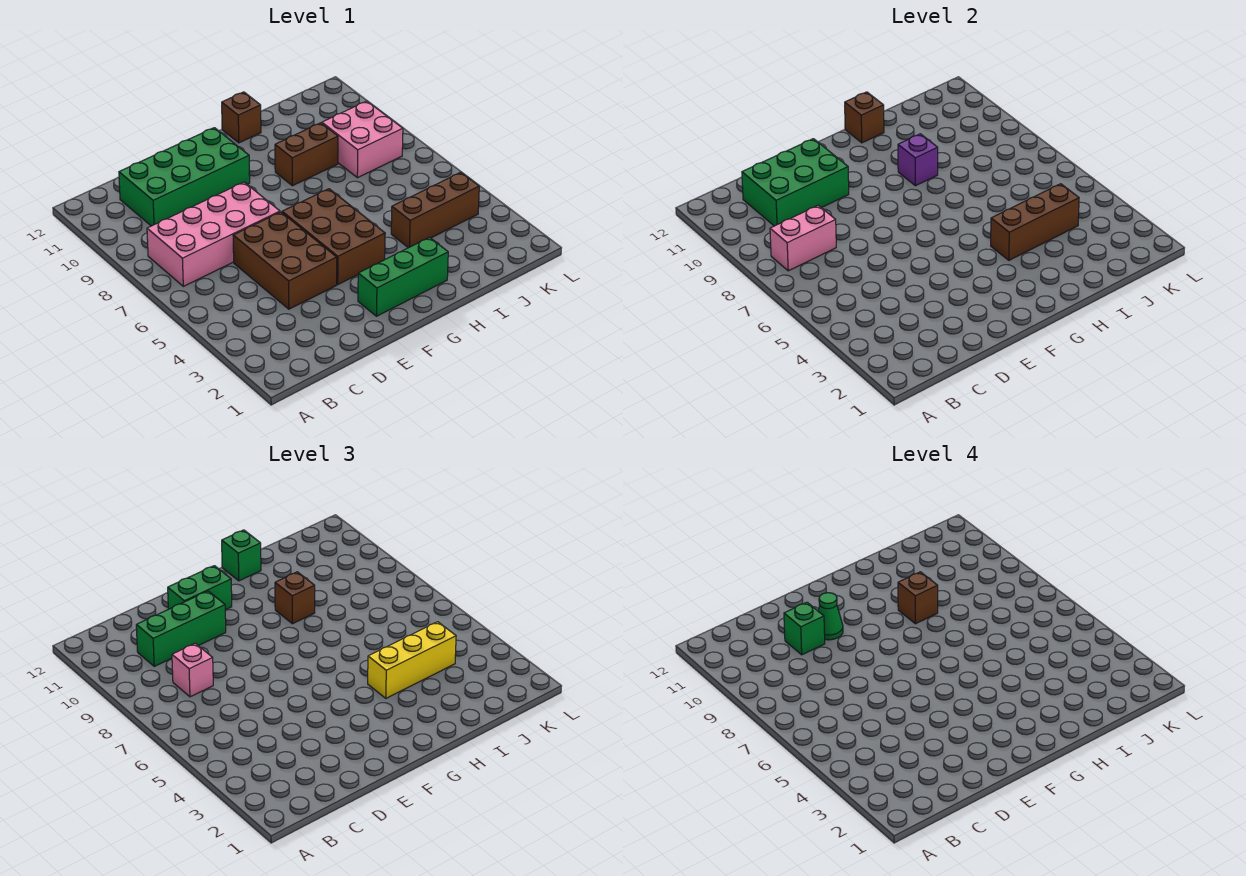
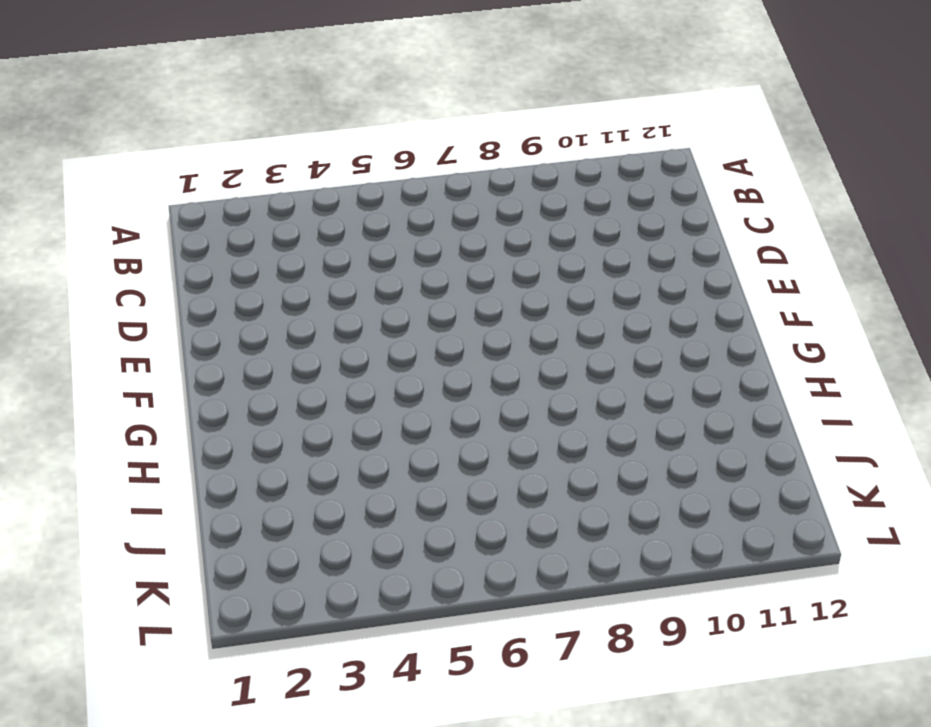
none -> pink 2x4 brick [147,182,280,286]
none -> green 2x4 brick [119,128,250,226]
none -> brown 2x3 brick [233,212,337,309]

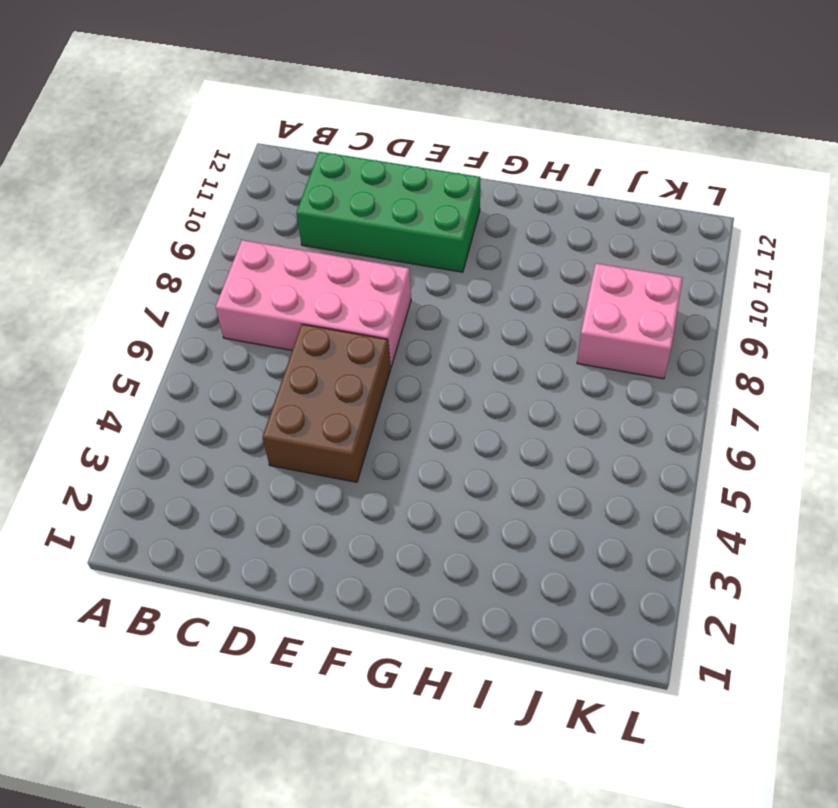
none -> green 1x3 brick [358,237,448,316]
none -> brown 2x3 brick [282,189,385,284]
none -> brown 1x2 brick [275,123,338,186]

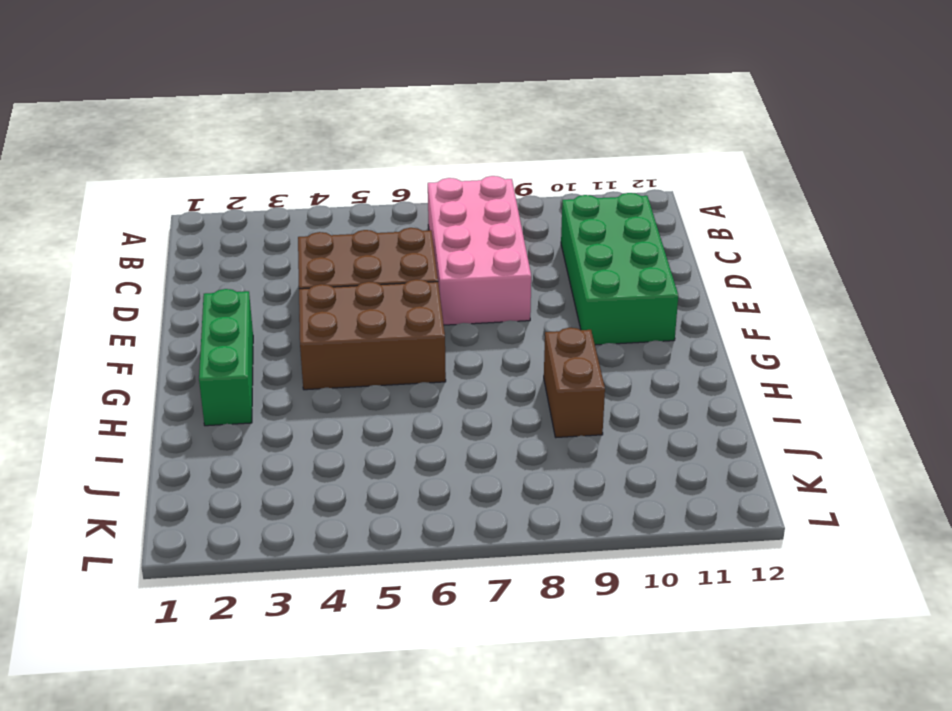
none -> brown 1x1 brick [222,92,261,143]
none -> brown 1x3 brick [391,172,479,248]
none -> pink 2x2 brick [322,101,403,178]

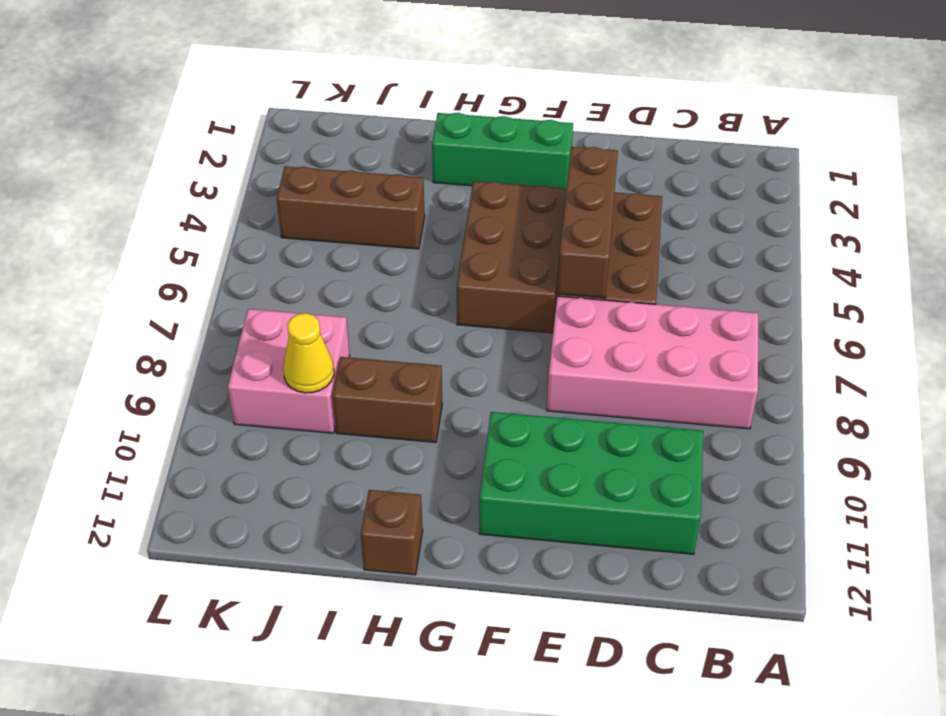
brown 1x3 brick [557,147,618,298] -> brown 1x3 brick turned to [991,184,1079,260]
yellow 1x1 cone [283,313,334,393] -> none
none -> pink 1x2 brick [770,205,836,271]
none -> green 2x3 brick [742,139,849,226]
none -> purple 1x1 brick [898,134,938,186]

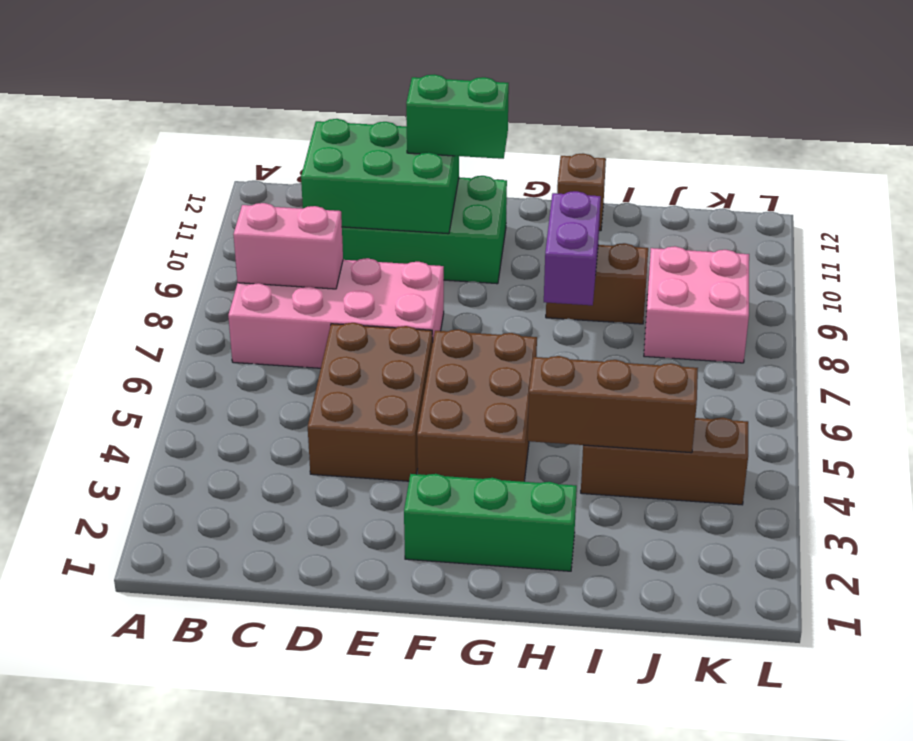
purple 1x2 brick [544,191,601,305] -> purple 1x1 brick [898,134,938,186]
none -> brown 1x1 brick [845,92,884,143]
none -> pink 1x1 brick [172,643,213,697]
none -> green 1x3 brick [136,591,226,666]

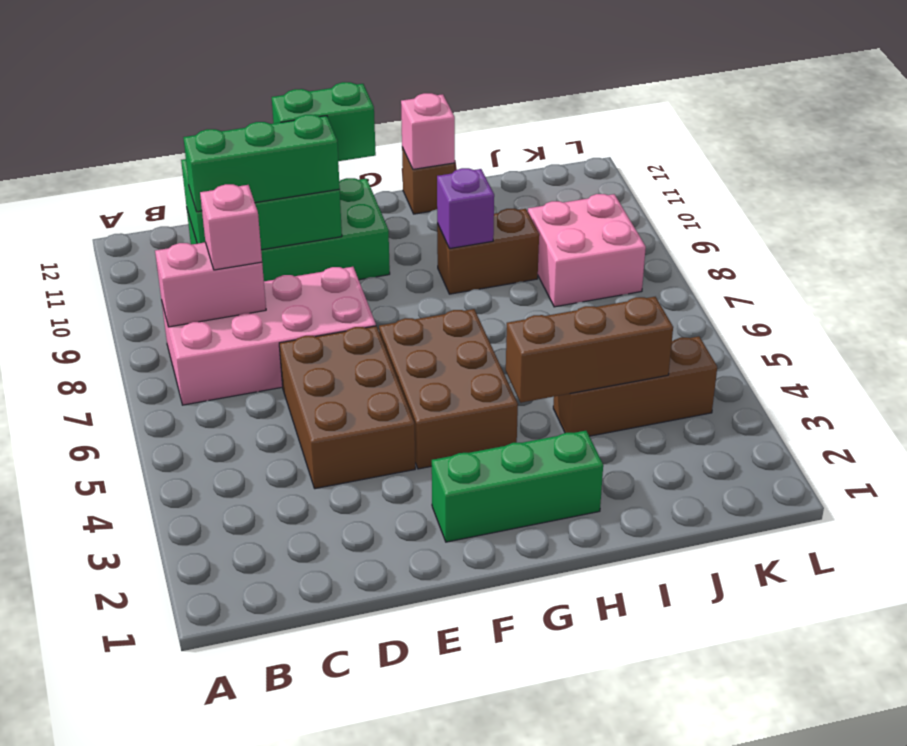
pink 1x1 brick [401,93,455,169] -> brown 1x1 brick [845,92,884,143]
none -> yellow 1x3 brick [368,622,456,698]
none -> brown 1x1 brick [275,572,315,624]
none -> green 1x1 brick [222,530,261,581]

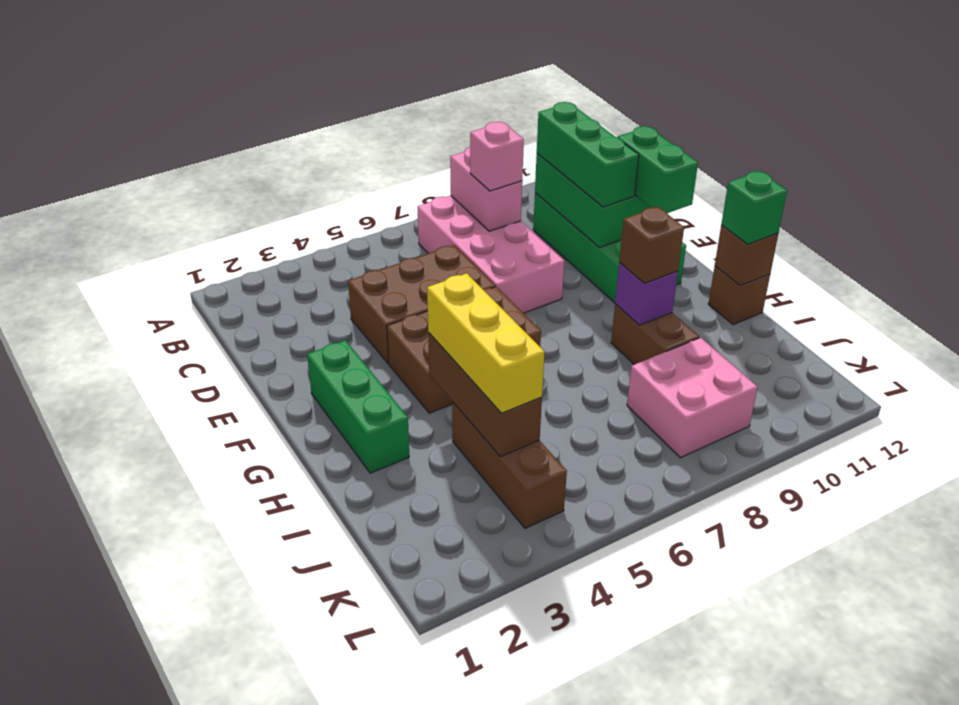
none -> green 1x1 brick [784,602,825,655]
none -> green 1x1 cone [818,593,843,640]
none -> brown 1x1 brick [898,572,938,624]

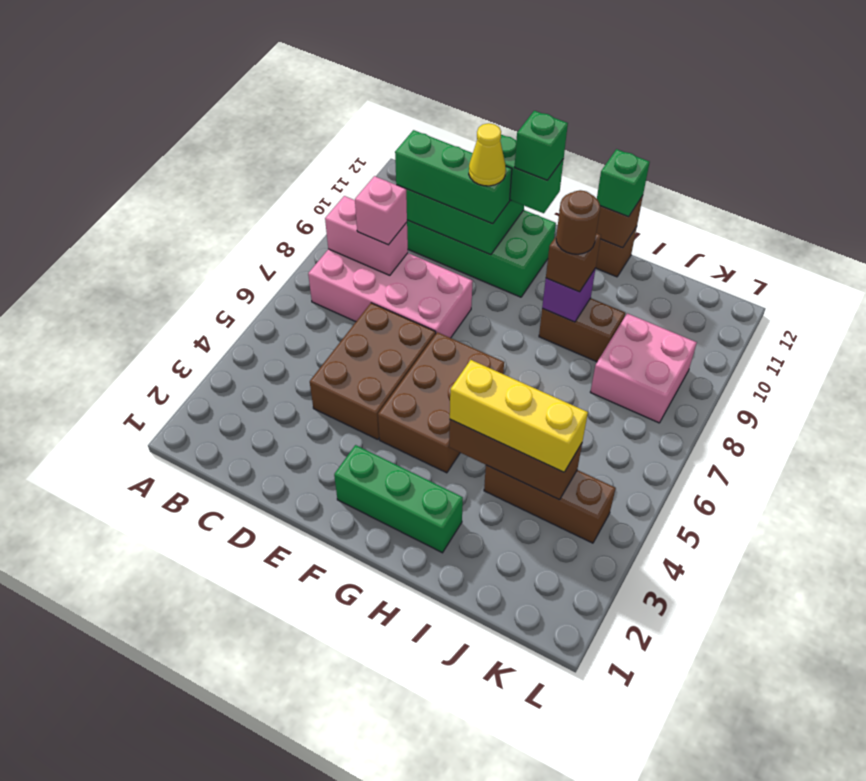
yellow 1x1 cone [469,123,506,186] -> green 1x1 cone [818,593,843,640]
green 1x1 brick [515,111,568,180] -> green 1x1 brick moved to [784,602,825,655]
brown 1x1 round brick [556,190,600,254] -> brown 1x1 brick [898,572,938,624]

